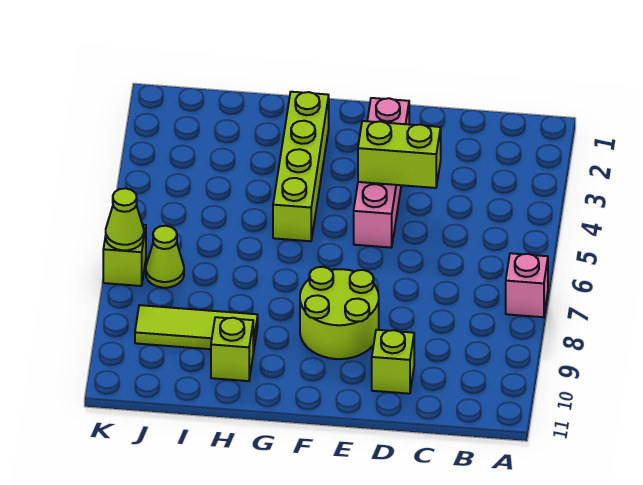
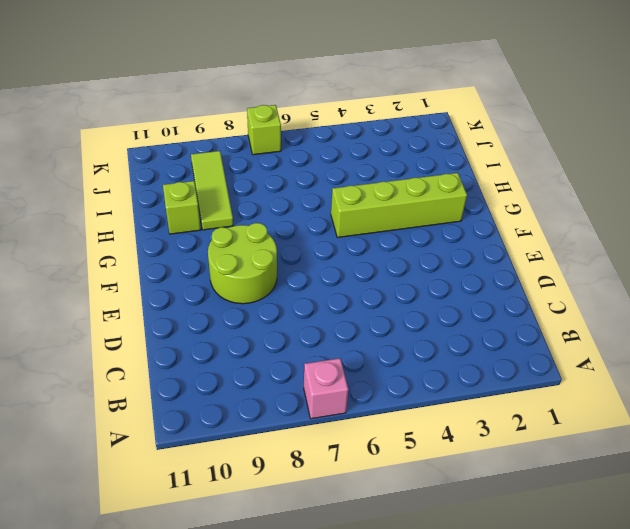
none -> lime 1x1 brick [372,330,414,394]
none -> pink 1x4 brick [354,98,409,248]

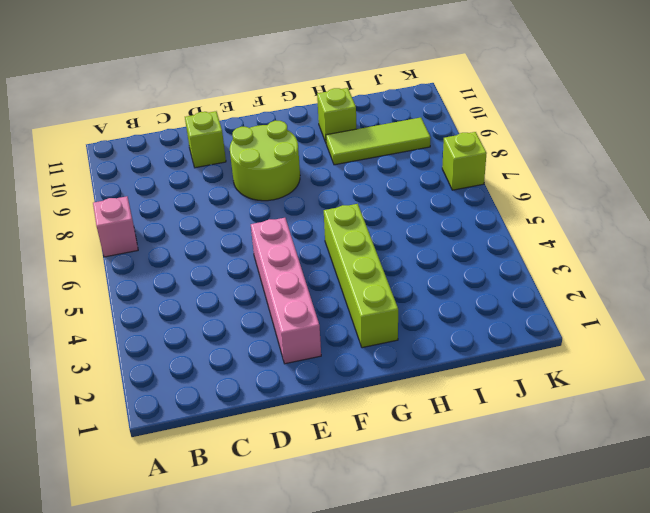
none -> lime 1x1 cone [146,226,184,288]
none -> lime 1x2 brick [358,121,441,188]

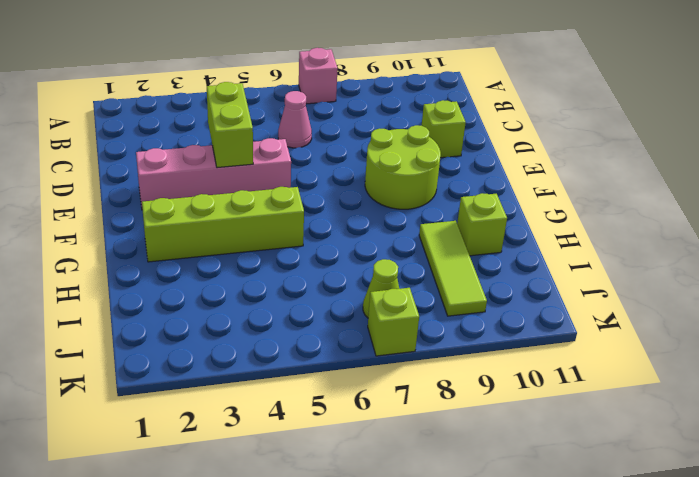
pink 1x1 cone [278,91,312,148] -> none
none -> lime 1x1 cone [106,188,144,250]

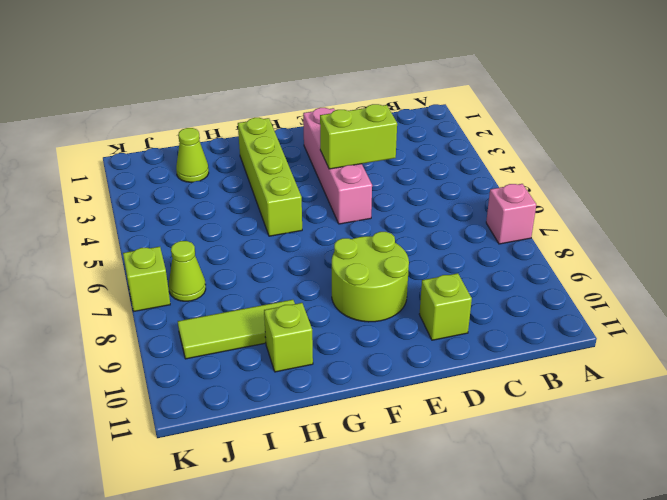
lime 1x1 cone [176,128,209,182] -> lime 1x1 cone moved to [106,188,144,250]

